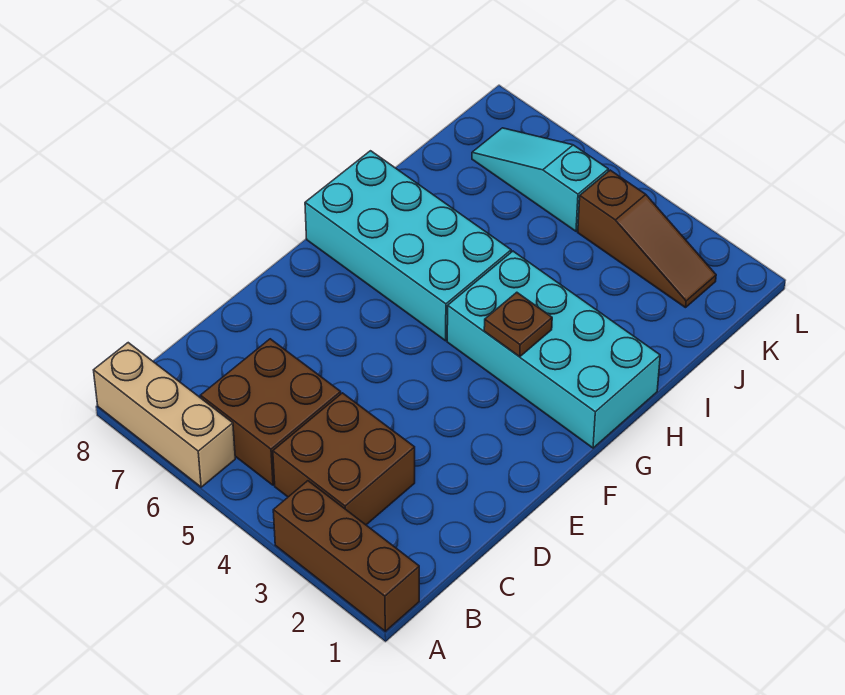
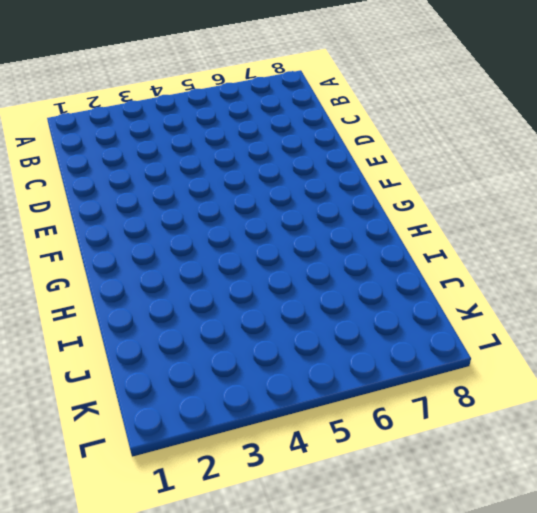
none -> brown 1x3 brick [273,481,419,631]
none -> tan 1x3 brick [94,343,235,487]

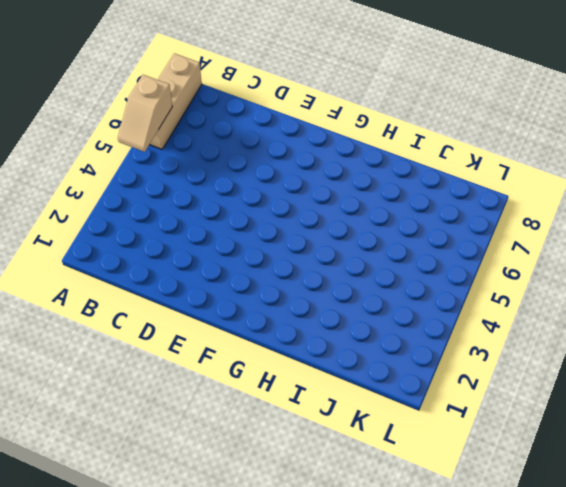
tan 1x2 slope [118,75,172,152] -> none
none -> brown 1x3 brick [273,481,419,631]
none -> brown 2x2 brick [273,393,415,525]

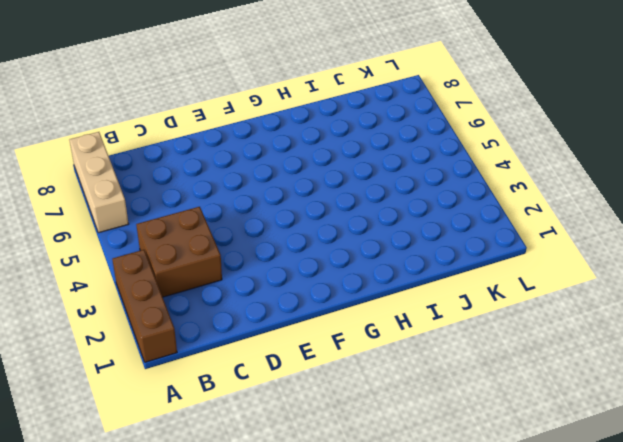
none -> brown 2x2 brick [201,339,341,485]
none -> cyan 2x4 brick [447,251,660,448]

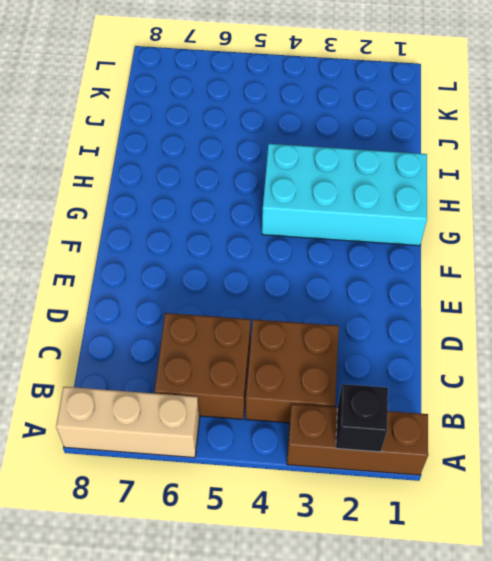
black 1x1 brick [336,384,388,452] -> none
none -> cyan 2x4 brick [305,151,511,341]
none -> brown 1x3 slope [578,170,716,308]

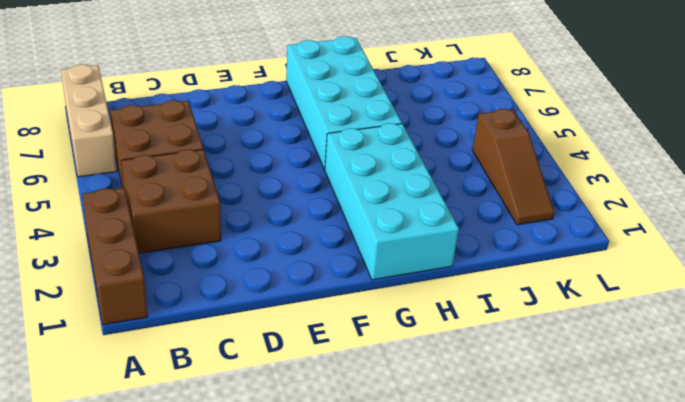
none -> cyan 1x3 slope [472,128,608,231]
none -> brown 1x1 plate [484,292,552,357]

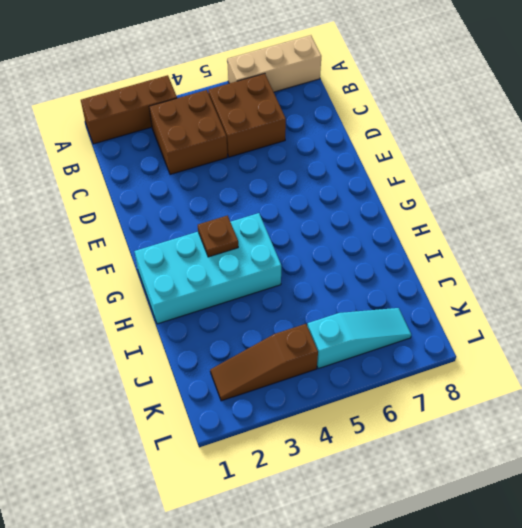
none -> cyan 2x4 brick [305,151,511,341]

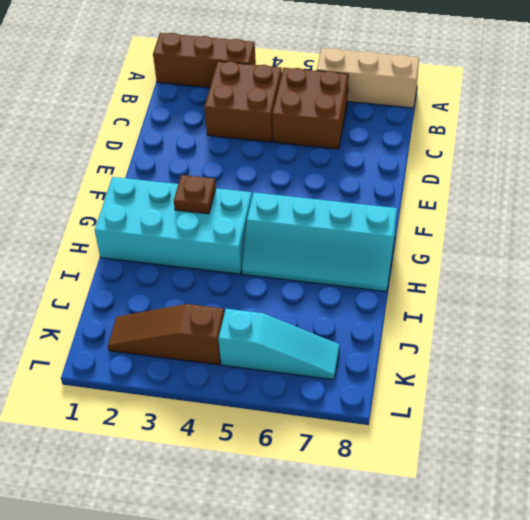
cyan 2x4 slope [242,193,397,292] -> cyan 2x4 brick [305,151,511,341]

